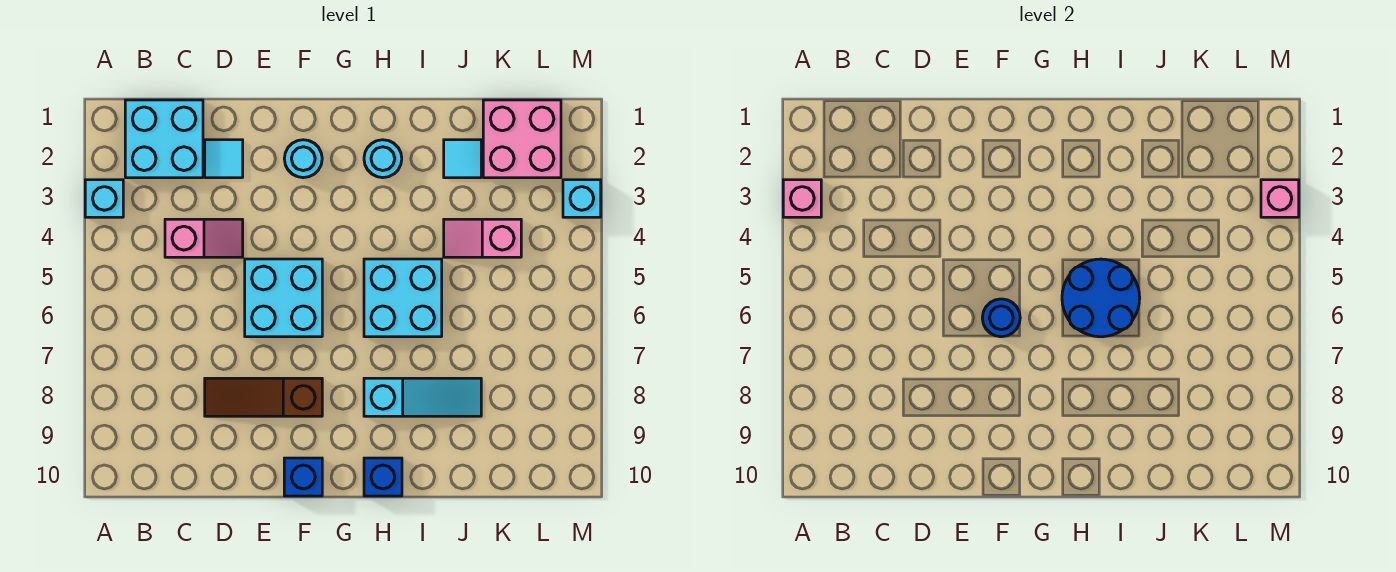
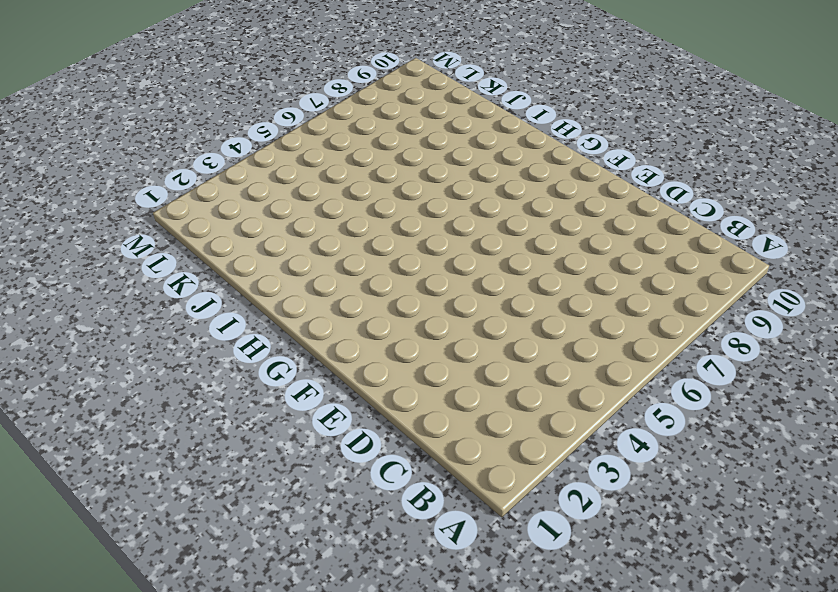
none -> cyan 1x1 brick [85,180,123,217]
none -> cyan 2x2 brick [125,100,203,178]
none -> pink 1x2 slope [165,219,243,257]

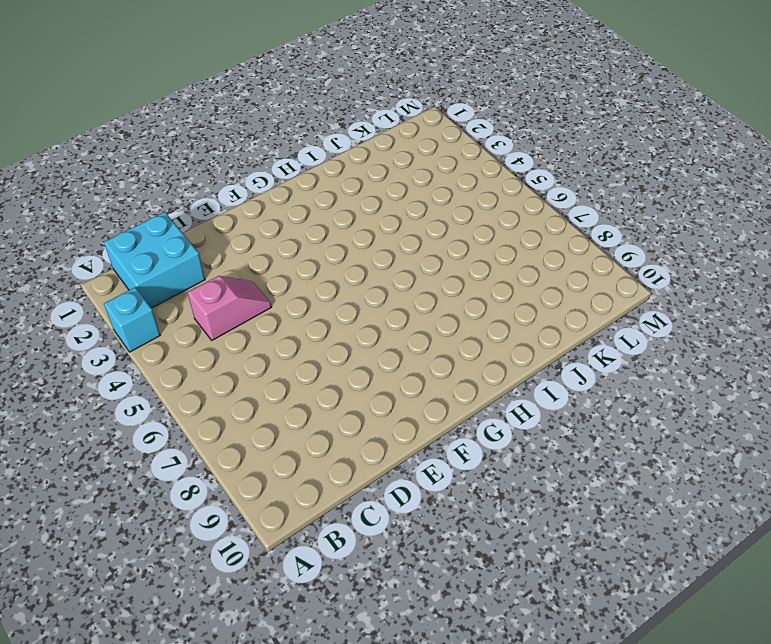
none -> cyan 1x1 tile [205,140,243,178]
none -> brown 1x3 slope [205,378,322,416]
none -> cyan 2x2 brick [245,259,322,337]

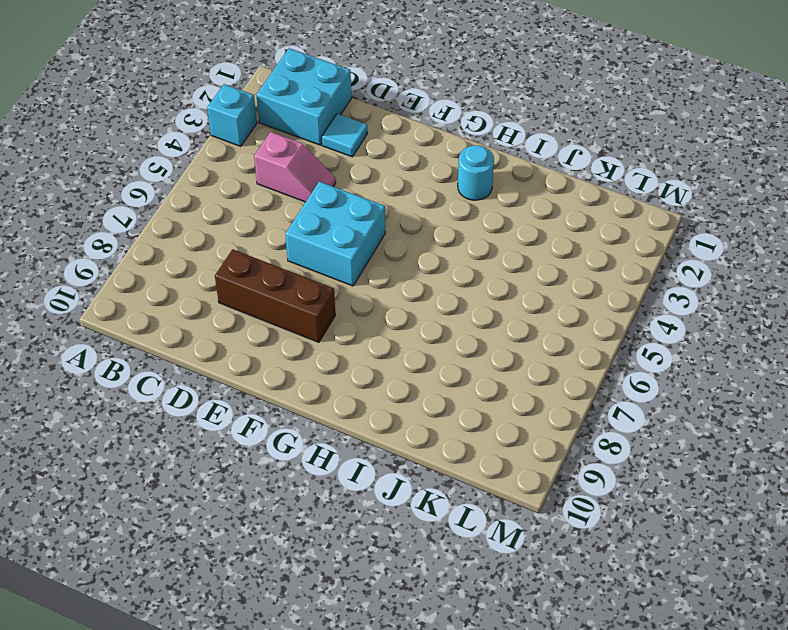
brown 1x3 brick [215,249,335,342] -> brown 1x3 slope [205,378,322,416]
none -> cyan 1x1 round brick [284,140,322,178]
none -> blue 1x1 brick [284,458,322,496]
none -> cyan 2x2 brick [364,259,442,337]

